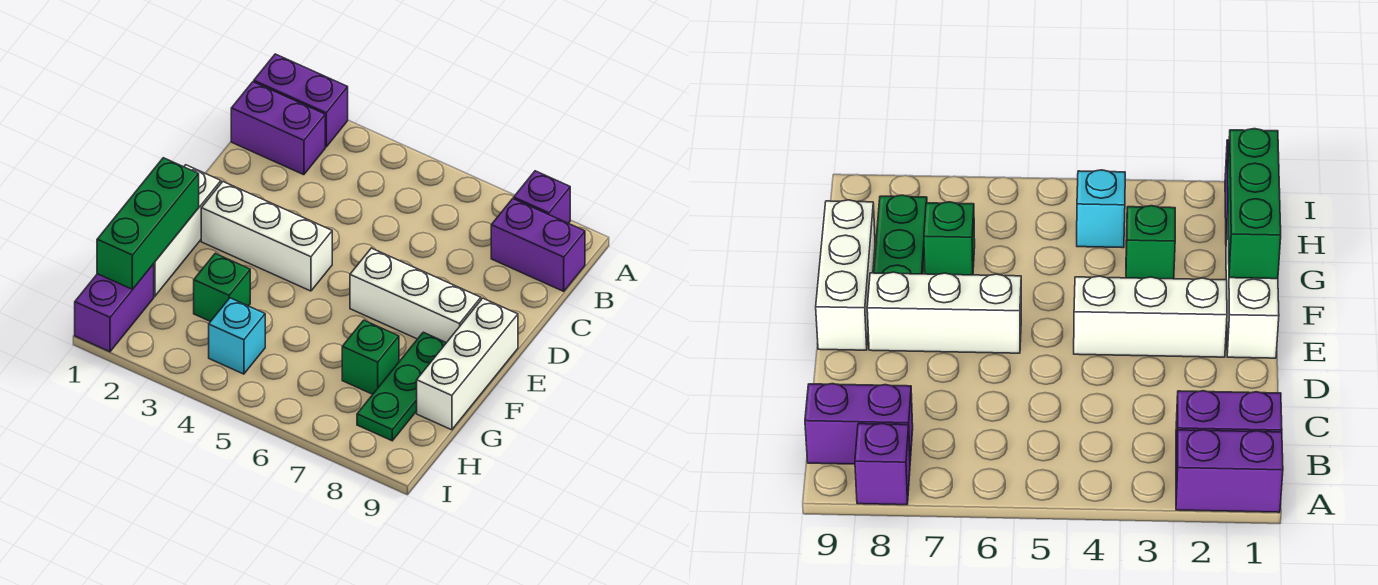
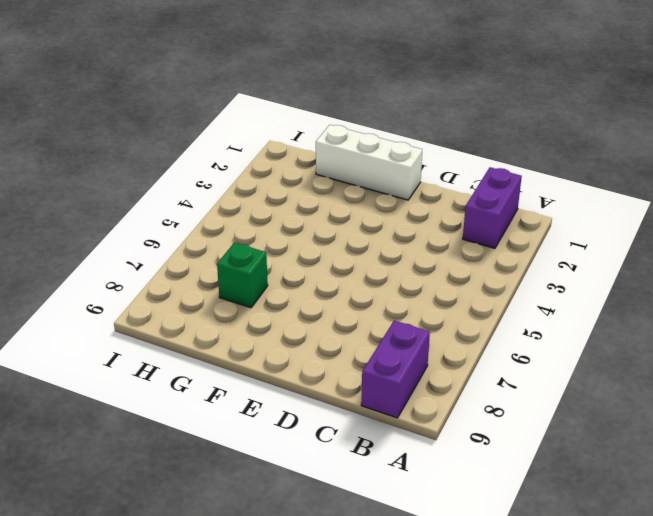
none -> purple 1x2 brick [254,54,348,147]
none -> purple 1x1 brick [514,171,570,223]
none -> white 1x3 brick [201,182,332,291]

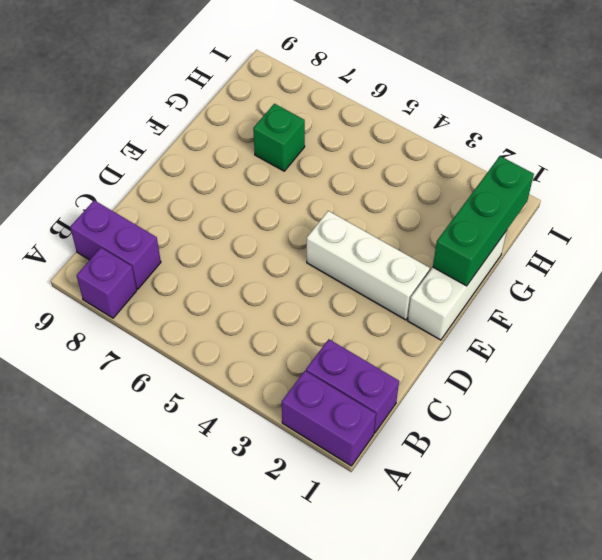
none -> white 1x3 brick [350,248,481,343]
none -> white 1x3 brick [417,298,518,430]
none -> green 1x3 plate [357,332,446,441]

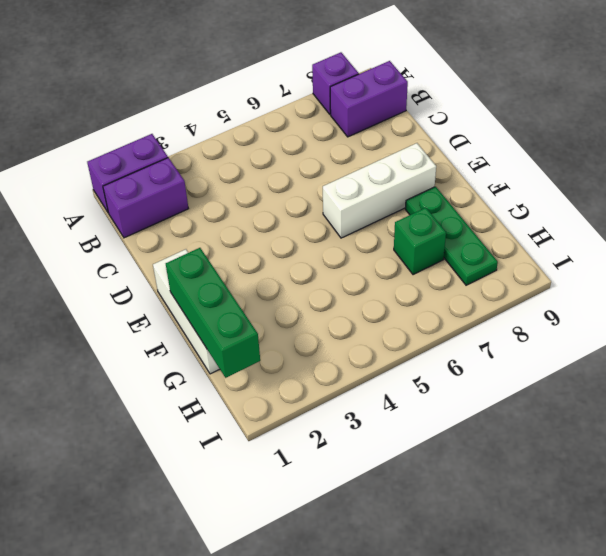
none -> white 1x3 brick [201,182,332,291]
none -> white 1x3 brick [417,298,518,430]
none -> green 1x1 brick [194,254,250,322]

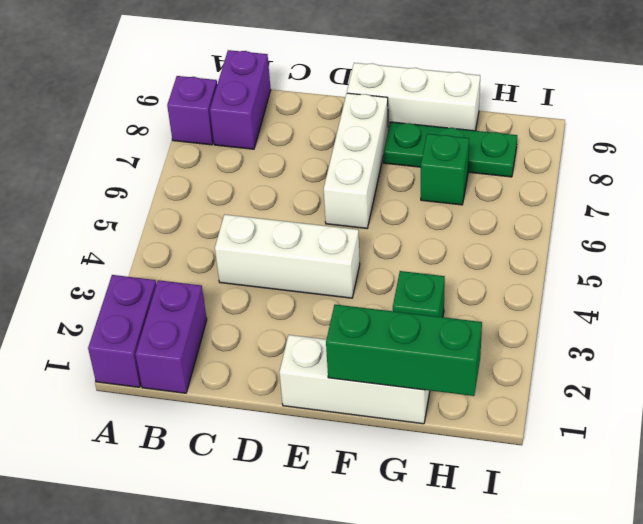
white 1x3 brick [215,214,360,298] -> white 1x3 brick turned to [201,182,332,291]
none -> purple 1x2 brick [75,264,154,352]
none -> cyan 1x1 brick [209,298,265,374]

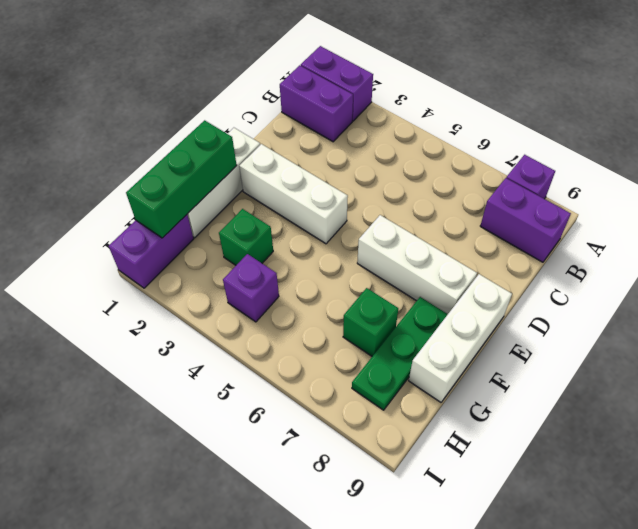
purple 1x1 brick [223,254,279,322] -> cyan 1x1 brick [209,298,265,374]

